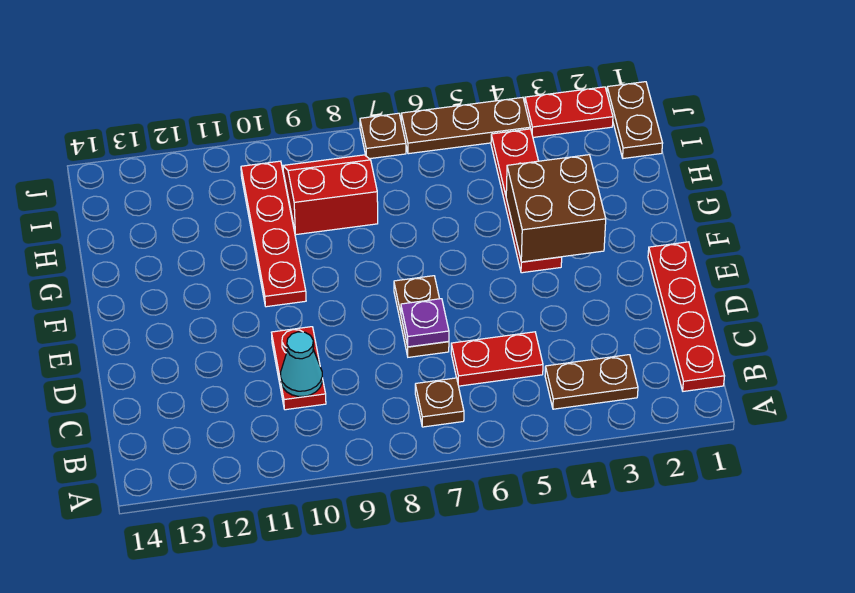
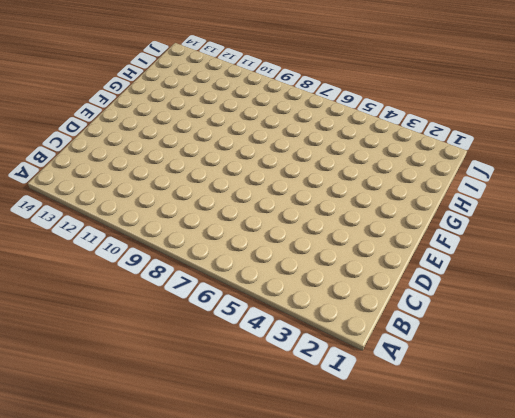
none -> red 1x4 plate [648,242,724,391]
none -> brown 1x2 plate [545,355,638,409]
none -> brown 1x1 plate [415,378,464,427]

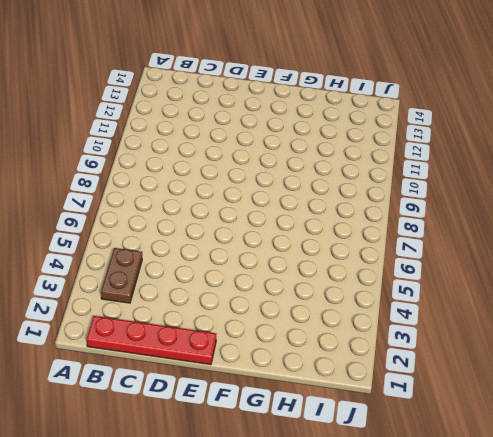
none -> brown 1x1 plate [415,378,464,427]
none -> red 1x2 plate [451,332,543,386]
none -> red 1x2 plate [271,327,326,410]

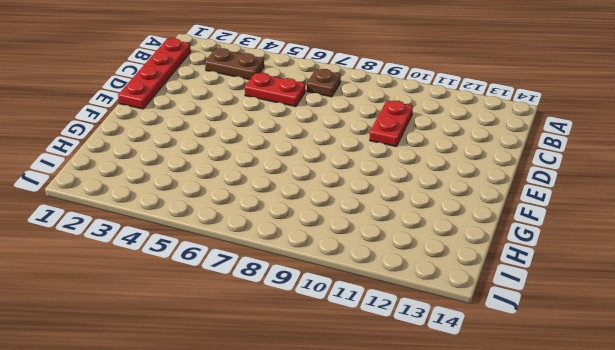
none -> brown 1x2 plate [394,276,449,357]
none -> red 1x4 plate [491,129,562,273]
none -> red 1x4 plate [241,161,306,307]

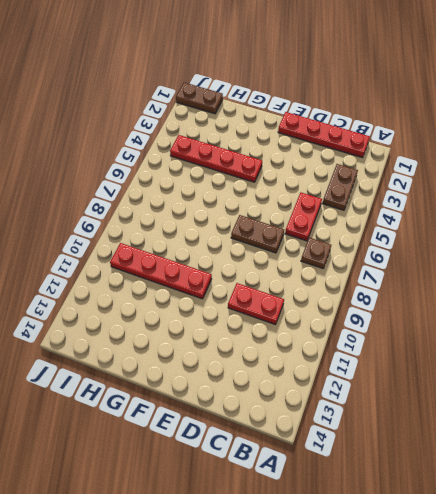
none -> red 2x2 slope [283,155,378,235]
none -> red 1x2 plate [525,87,613,137]
none -> brown 1x3 plate [401,97,530,154]

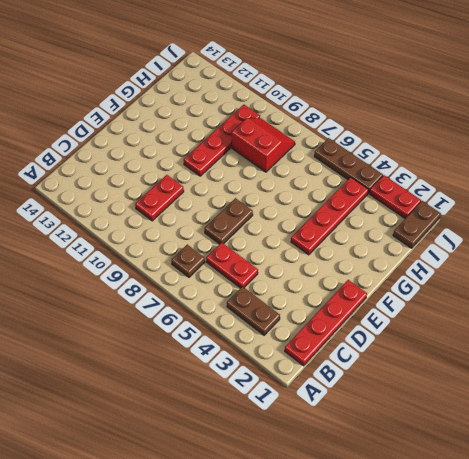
none -> brown 1x1 plate [360,113,406,159]
none -> cyan 1x1 cone [281,332,322,396]
none -> purple 1x1 plate [401,299,449,347]

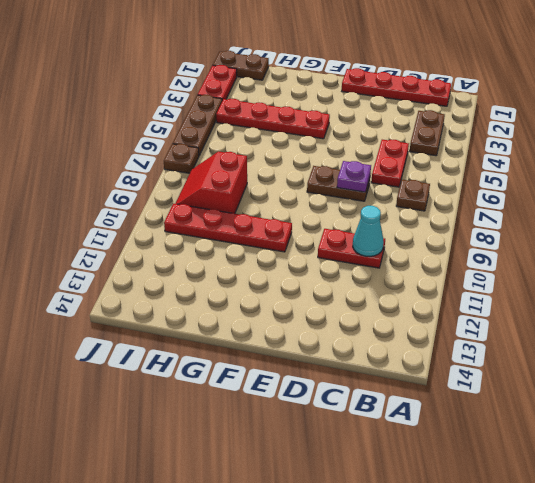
none -> brown 2x2 brick [506,155,606,262]

